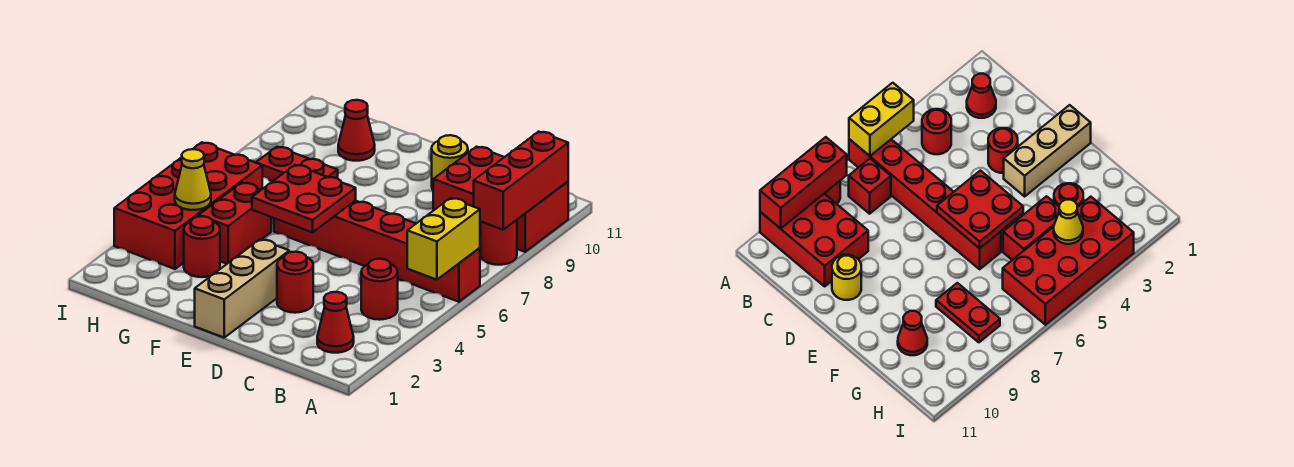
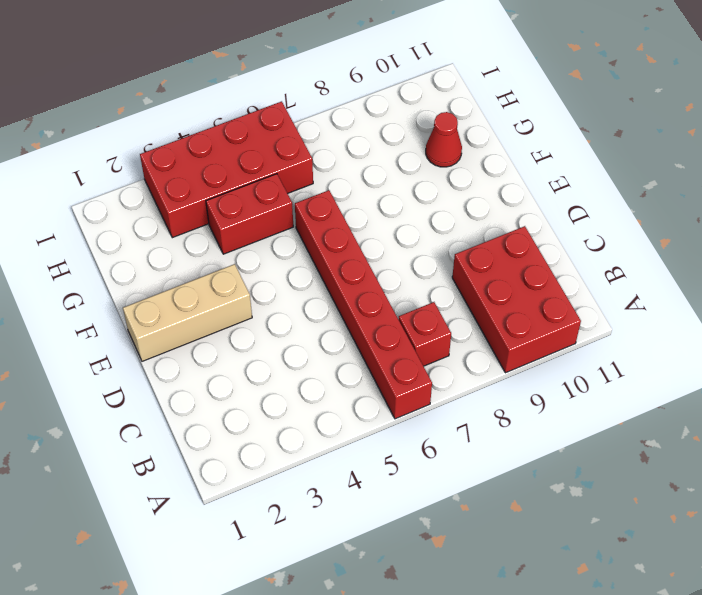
none -> red 1x1 round brick [481,220,517,265]
none -> red 1x1 cone [317,292,354,353]
none -> red 1x1 round brick [361,259,398,320]

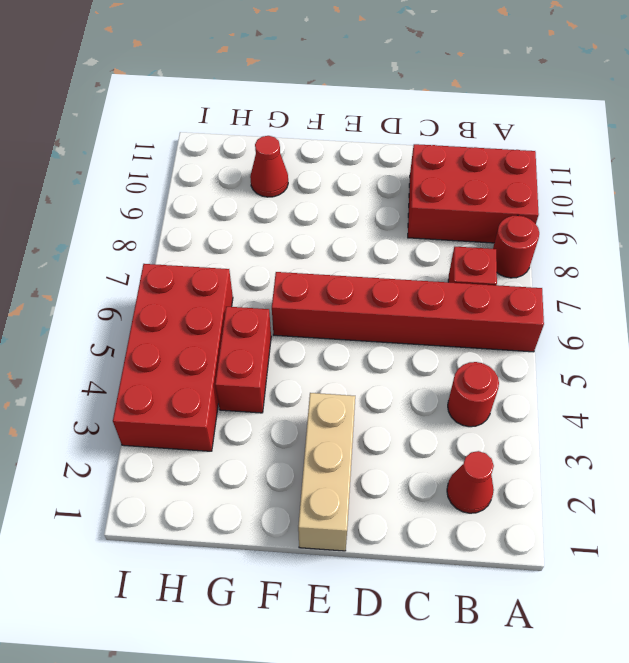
none -> red 1x1 round brick [277,252,313,313]
none -> yellow 1x1 round brick [432,135,468,190]
none -> red 1x1 round brick [184,216,220,277]

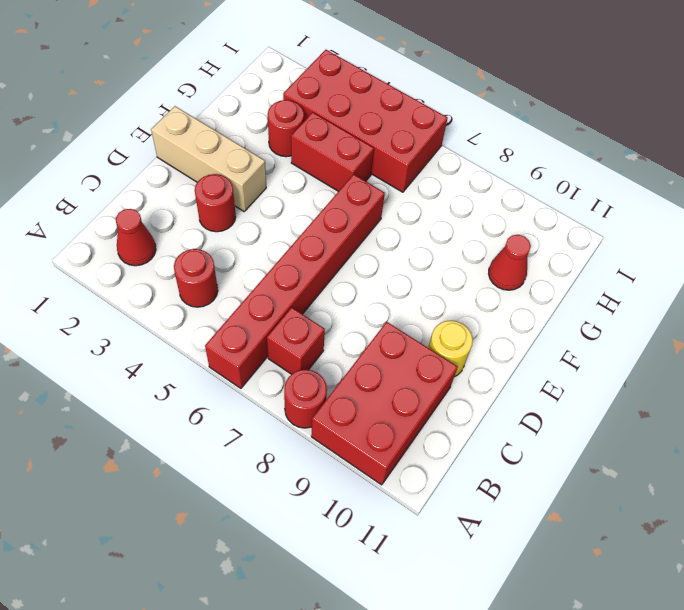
none -> red 1x2 plate [256,147,338,181]
none -> yellow 1x2 brick [407,198,480,280]
none -> red 1x3 brick [474,132,568,230]

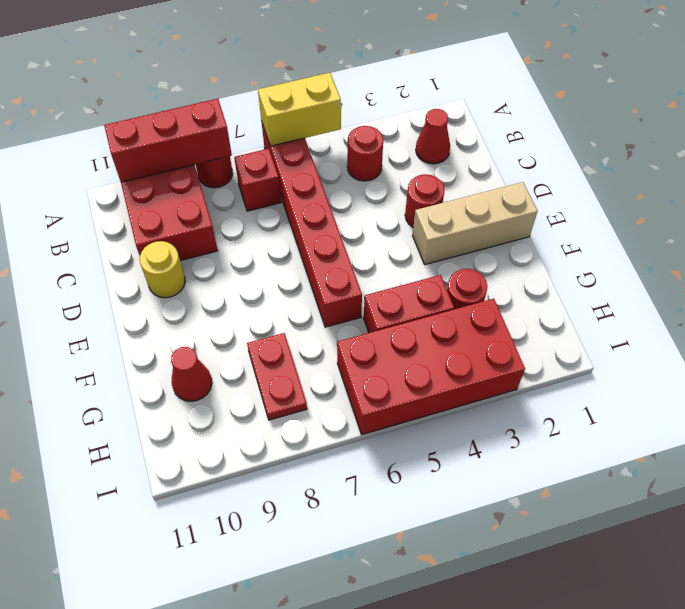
none -> red 2x2 plate [252,165,356,233]
none -> yellow 1x1 cone [175,149,211,210]

